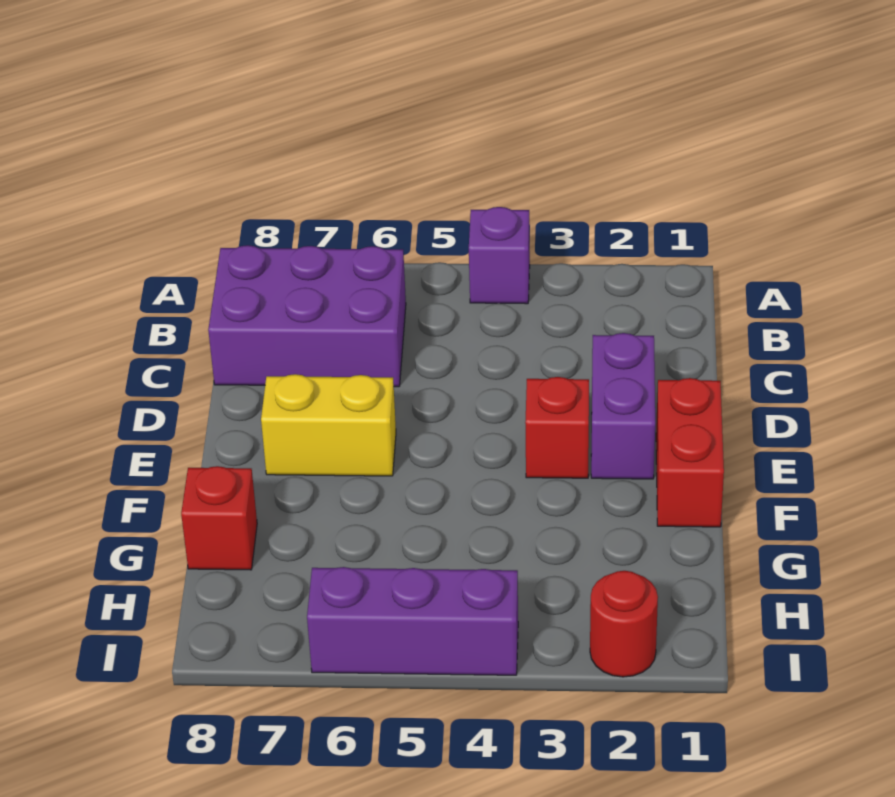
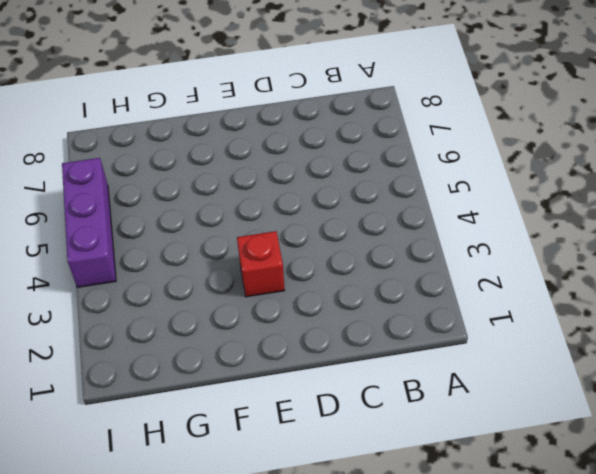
none -> purple 1x1 brick [469,207,530,304]
none -> purple 2x3 brick [208,245,406,387]

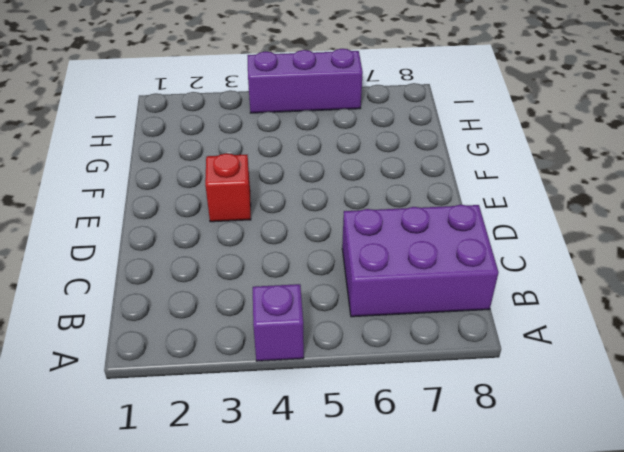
none -> purple 1x2 brick [591,333,655,479]
none -> red 1x2 brick [656,378,724,527]

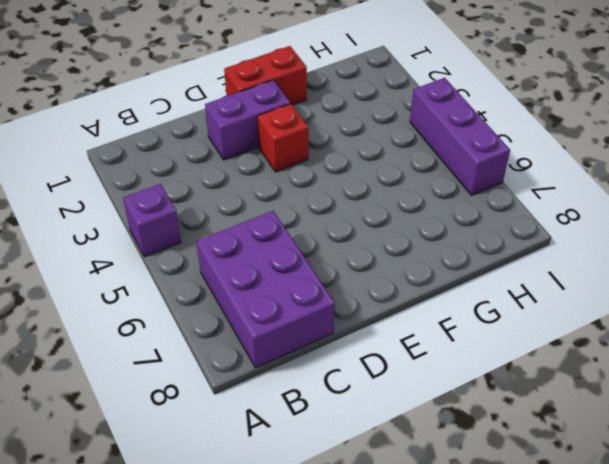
none -> yellow 1x2 brick [261,374,396,476]
none -> red 1x1 brick [181,466,257,570]

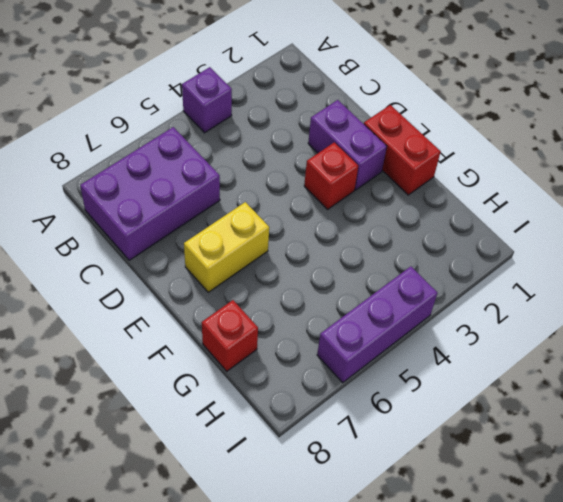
none -> red 1x1 round brick [590,571,658,677]

